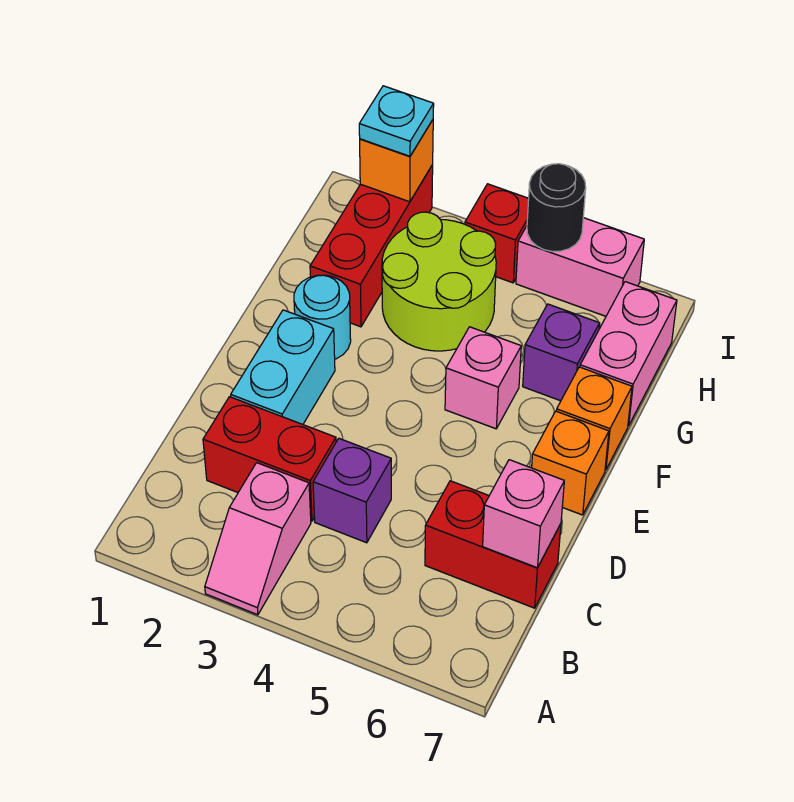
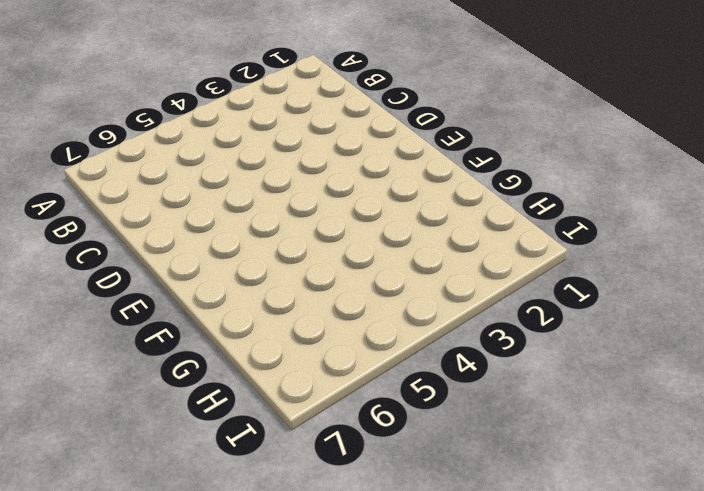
none -> pink 1x2 slope [205,463,311,615]
none -> red 1x2 brick [203,397,336,521]
none -> purple 1x1 brick [313,438,391,543]

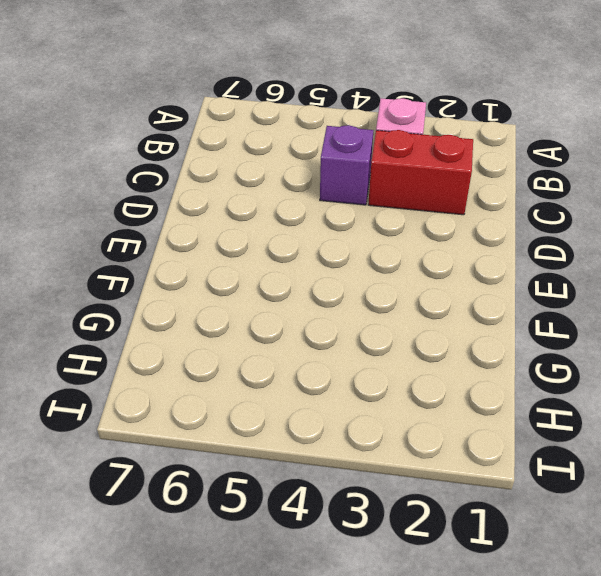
none -> red 1x2 brick [425,481,561,608]
none -> cyan 1x2 brick [231,310,335,424]
none -> orange 1x1 brick [532,411,609,515]

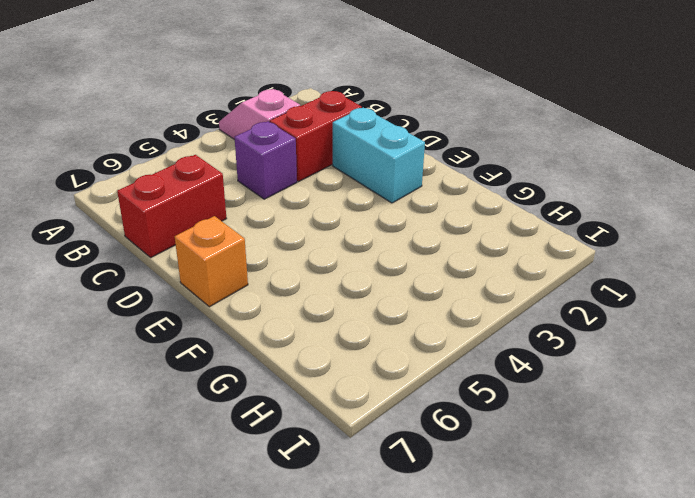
none -> cyan 1x1 round brick [294,275,351,359]
none -> pink 1x1 brick [445,327,521,429]
none -> orange 1x1 brick [557,367,632,470]

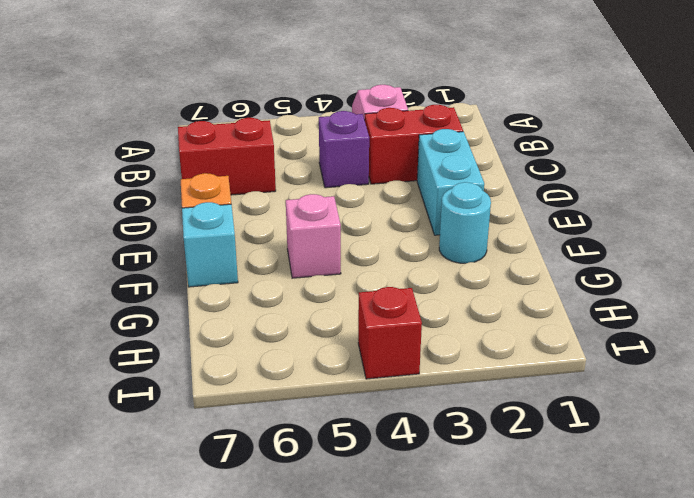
cyan 1x1 brick [182,202,238,287] -> orange 1x1 brick [557,367,632,470]
none -> red 1x3 brick [310,165,433,327]
none -> lime 2x2 round brick [382,212,496,351]
none -> purple 1x1 brick [523,304,600,401]

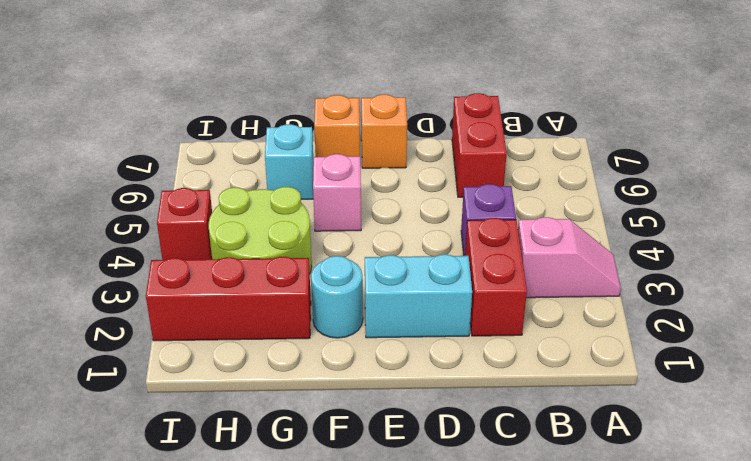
cyan 1x1 brick [265,124,314,199] -> purple 1x1 brick [523,304,600,401]
none -> pink 1x2 brick [580,282,677,426]
none -> pink 1x2 brick [516,218,644,316]
none -> pink 1x1 brick [483,460,564,568]

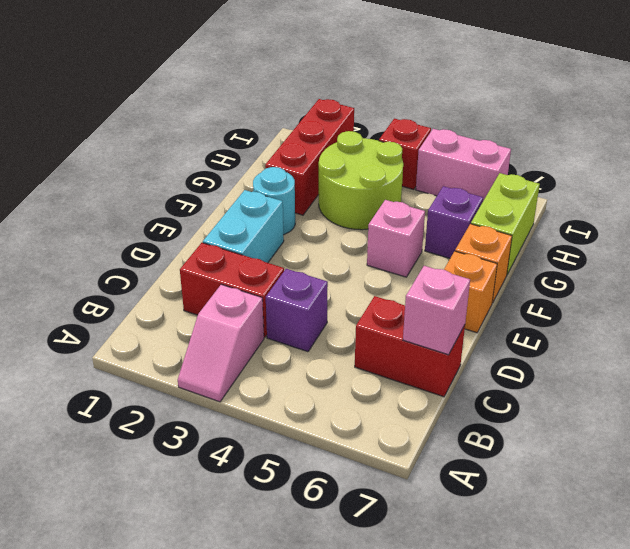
lime 1x2 brick [471,173,540,274] -> pink 1x2 brick [580,282,677,426]
none -> orange 1x1 brick [360,120,433,202]
none -> black 1x1 round brick [527,164,586,251]
none -> cyan 1x1 plate [359,86,434,156]

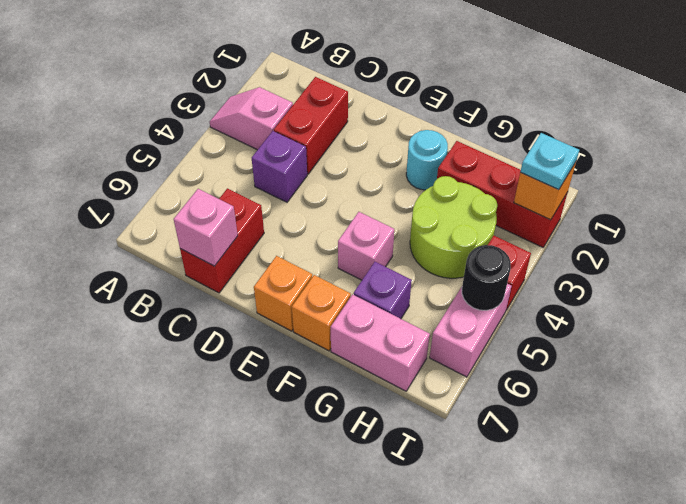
none -> cyan 1x2 brick [231,310,335,424]

